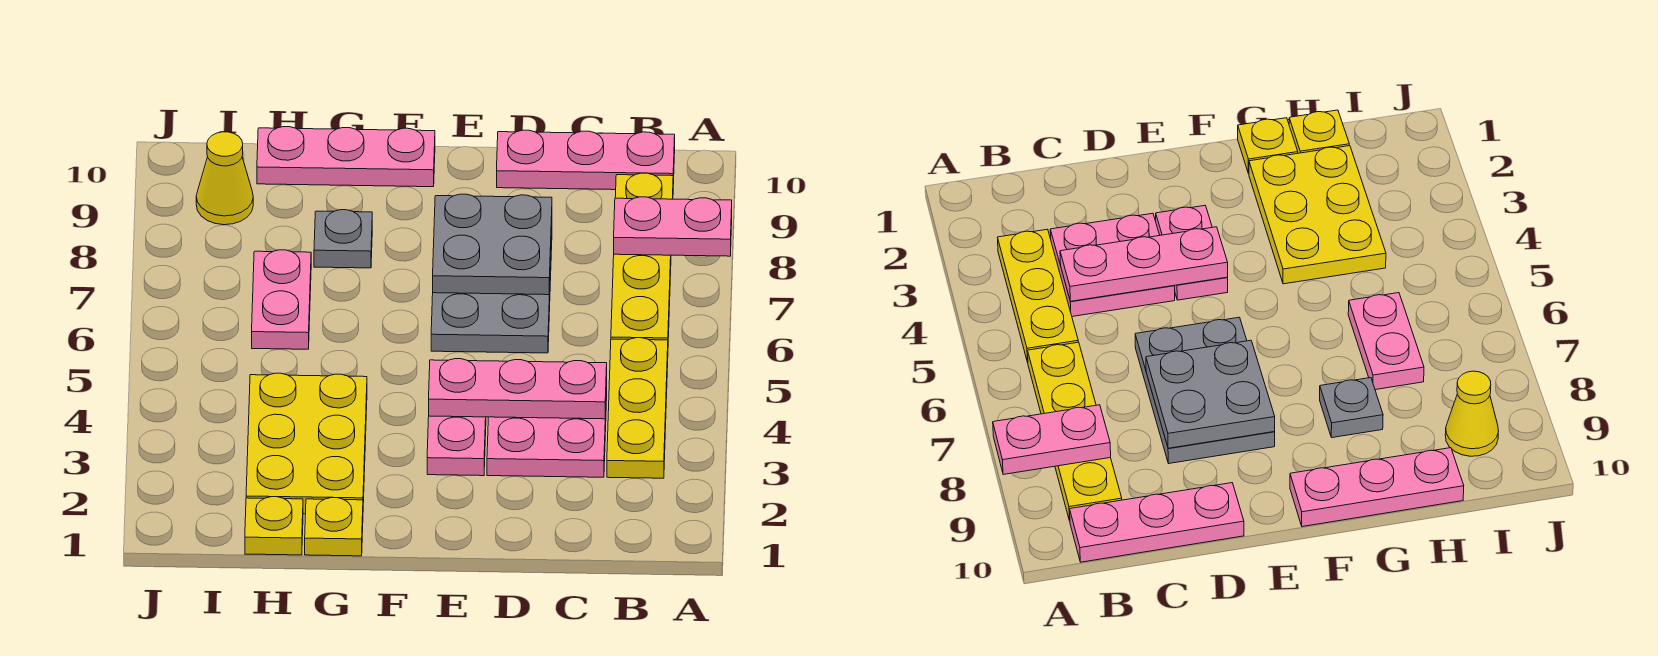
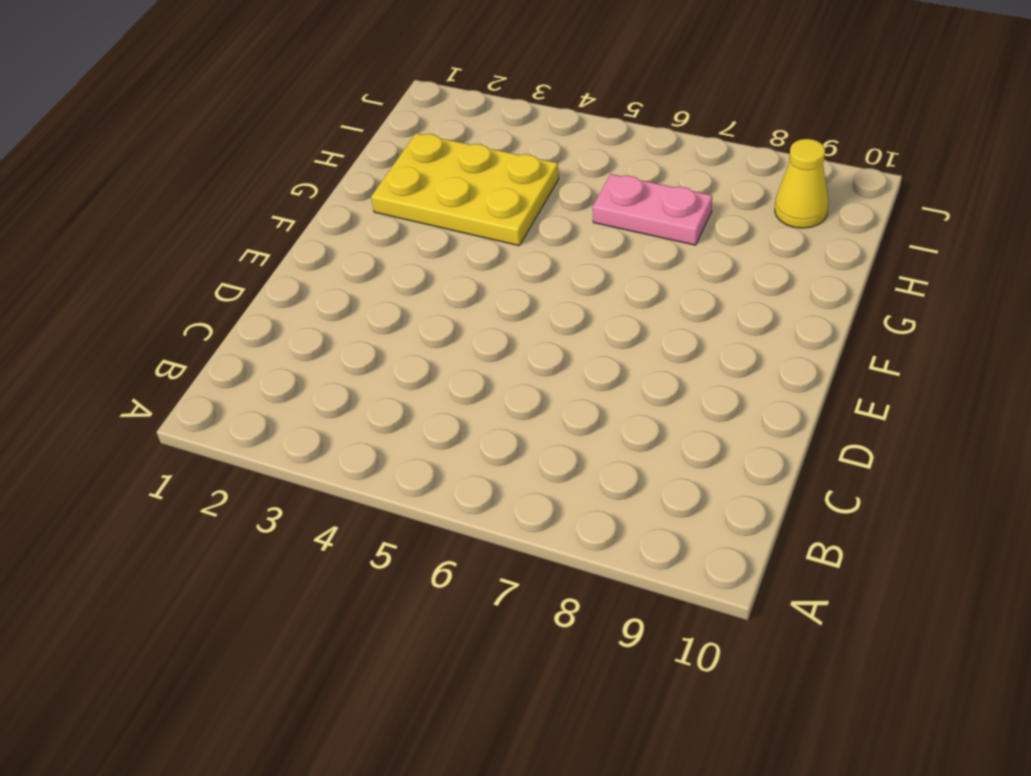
none -> yellow 1x3 plate [607,338,668,478]
none -> yellow 1x4 plate [611,173,673,340]
none -> pink 1x3 plate [497,130,675,190]

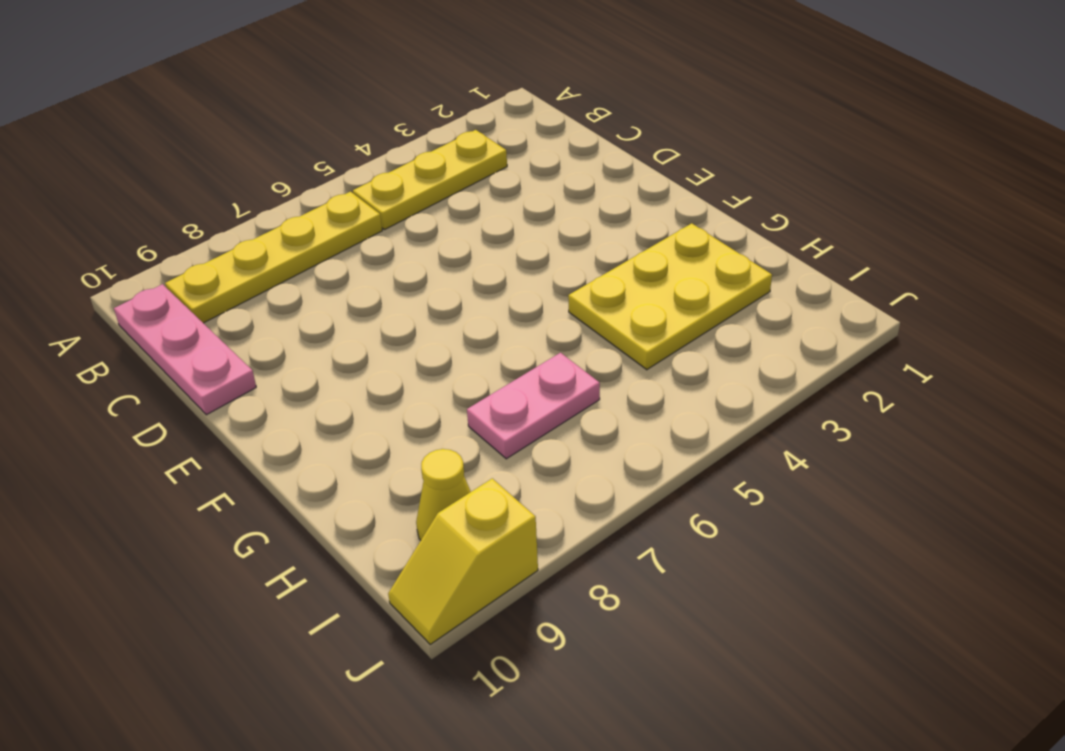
yellow 1x2 slope [388,478,538,644] -> none
none -> pink 2x2 plate [487,384,607,477]
none -> grey 2x3 plate [431,233,552,353]
none -> pink 1x2 plate [427,416,486,476]

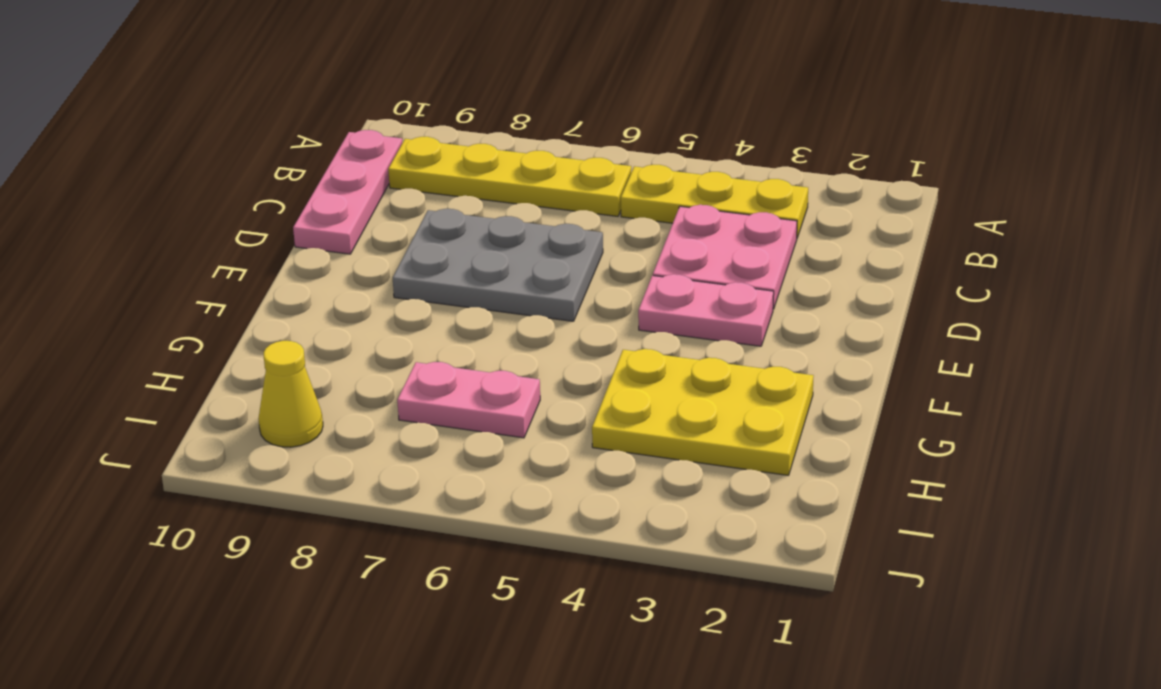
none -> pink 1x3 plate [257,127,435,187]
none -> yellow 1x1 plate [305,498,363,556]
none -> grey 1x1 plate [314,210,372,268]

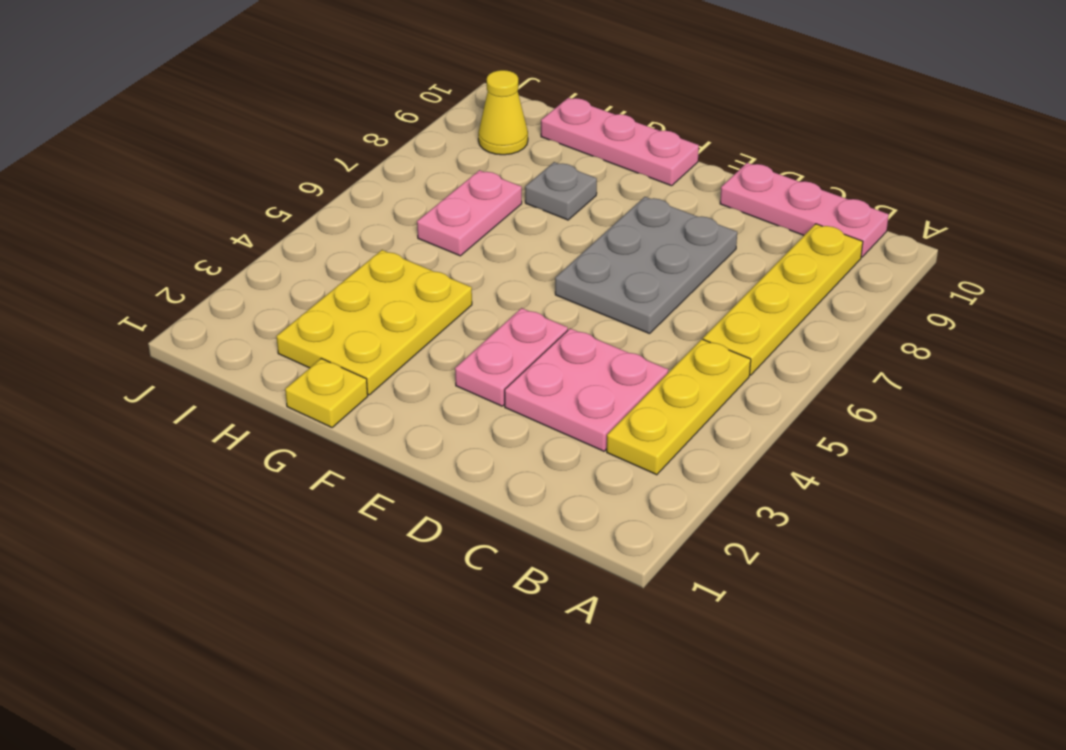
none -> yellow 1x1 plate [245,497,303,555]
none -> pink 1x2 plate [614,197,732,256]
none -> pink 1x3 plate [429,359,607,419]

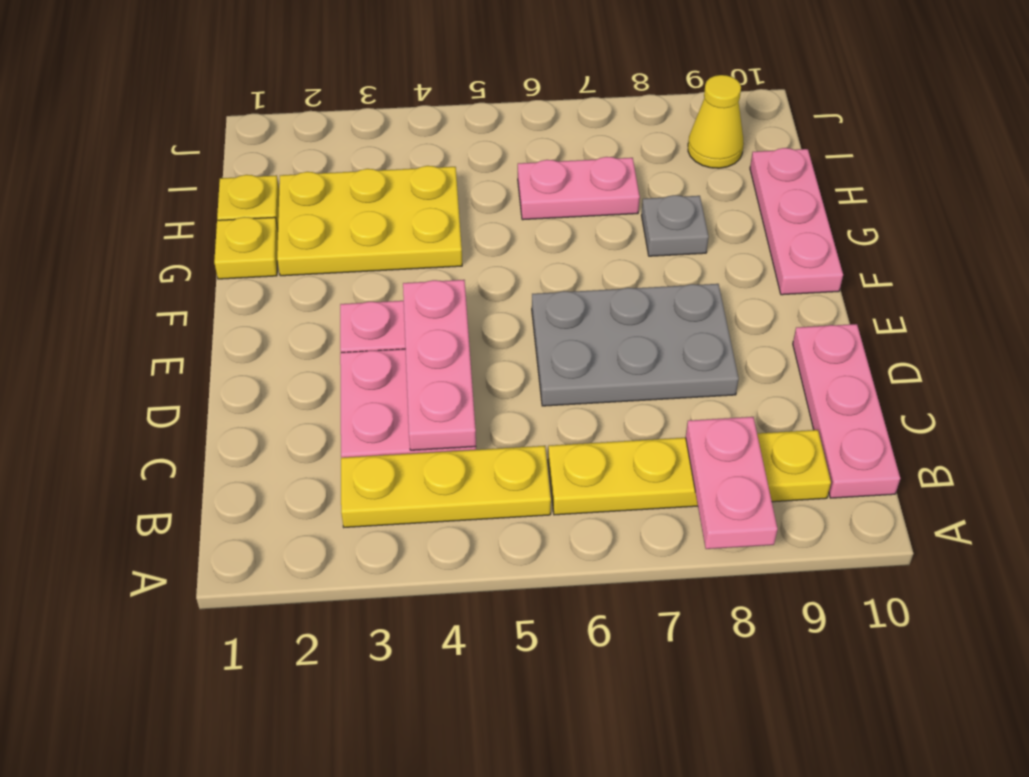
none -> grey 2x2 plate [433,194,552,295]

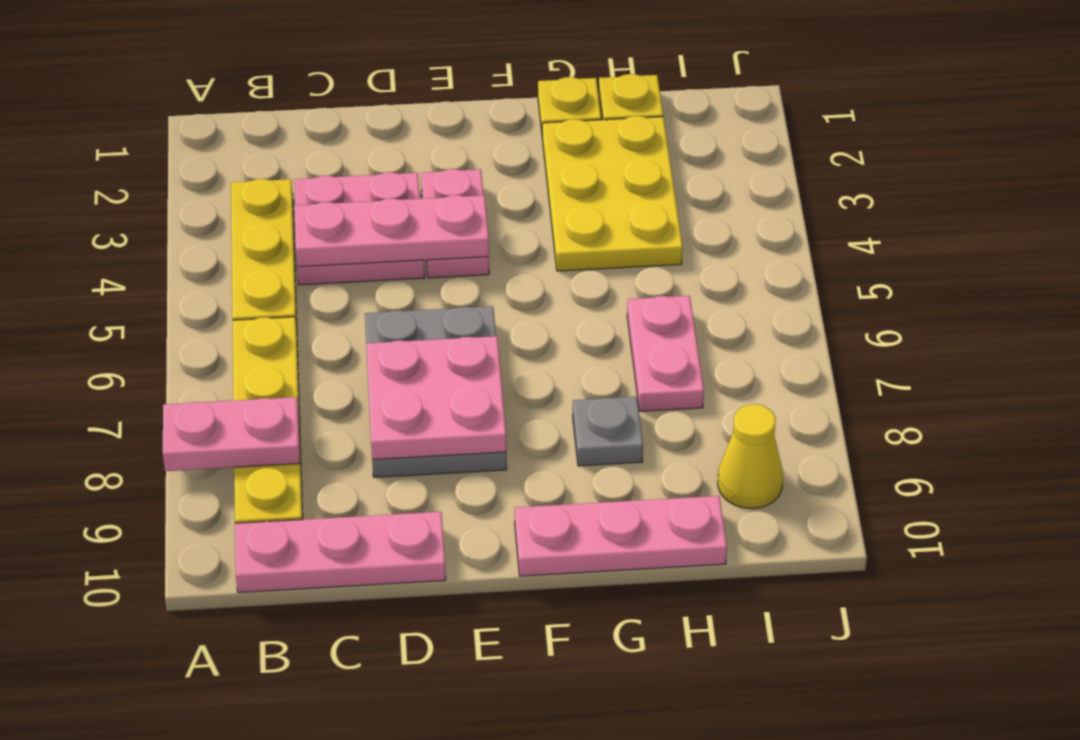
pink 2x2 plate [366,336,506,460] -> grey 2x2 plate [433,194,552,295]

